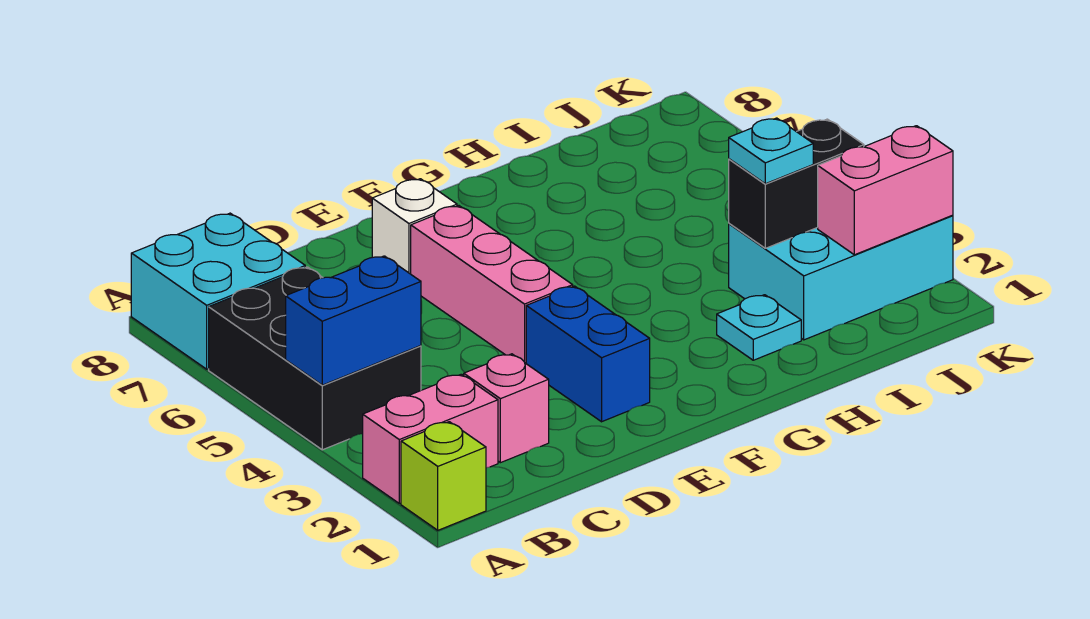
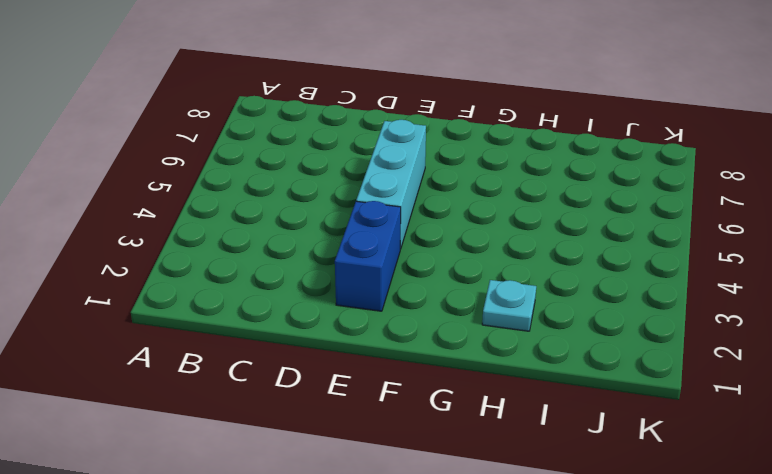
cyan 1x3 brick [356,120,426,249] -> pink 1x3 brick [411,206,573,363]
none -> lime 1x1 brick [401,422,486,530]
none -> pink 1x2 brick [363,374,498,503]
none -> black 2x3 brick [209,267,421,450]

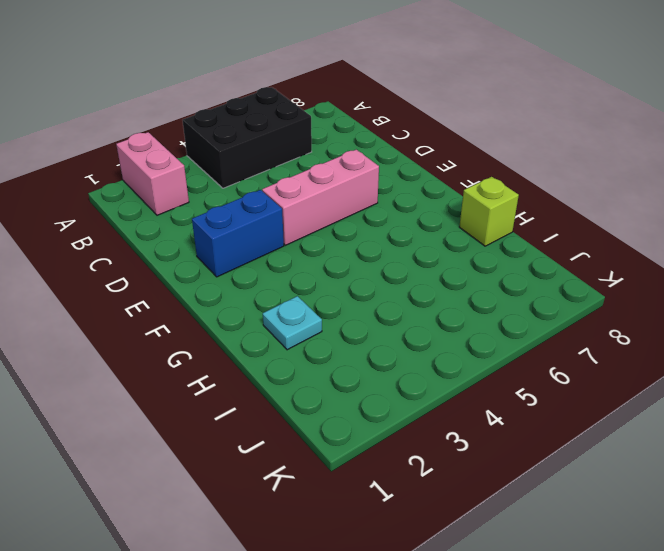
lime 1x1 brick [459,177,519,246] -> lime 1x1 brick moved to [401,422,486,530]
none -> cyan 2x2 brick [131,213,305,369]
none -> pink 1x1 brick [464,354,549,463]
none -> white 1x1 brick [372,179,457,274]

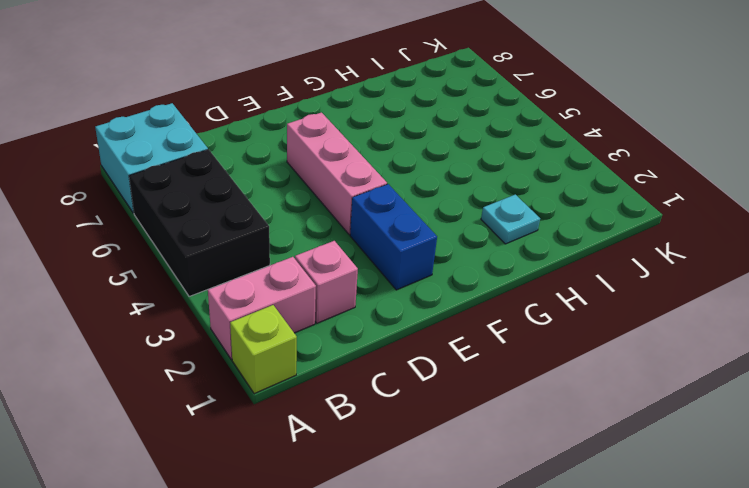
none -> white 1x1 brick [372,179,457,274]
none -> cyan 2x3 brick [729,215,953,340]
none -> blue 1x2 brick [286,256,421,385]

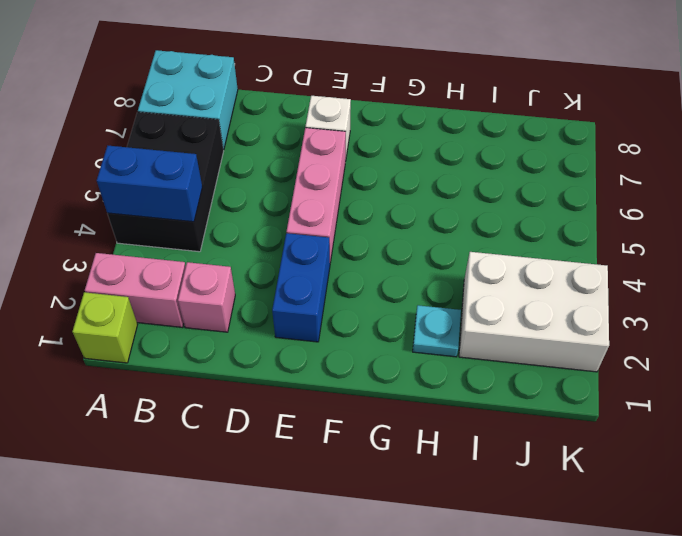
white 2x3 brick [459,252,609,372] -> cyan 2x3 brick [729,215,953,340]
none -> black 1x2 brick [729,119,864,248]
none -> pink 1x2 brick [818,126,953,255]
none -> cyan 1x1 plate [729,118,813,184]

